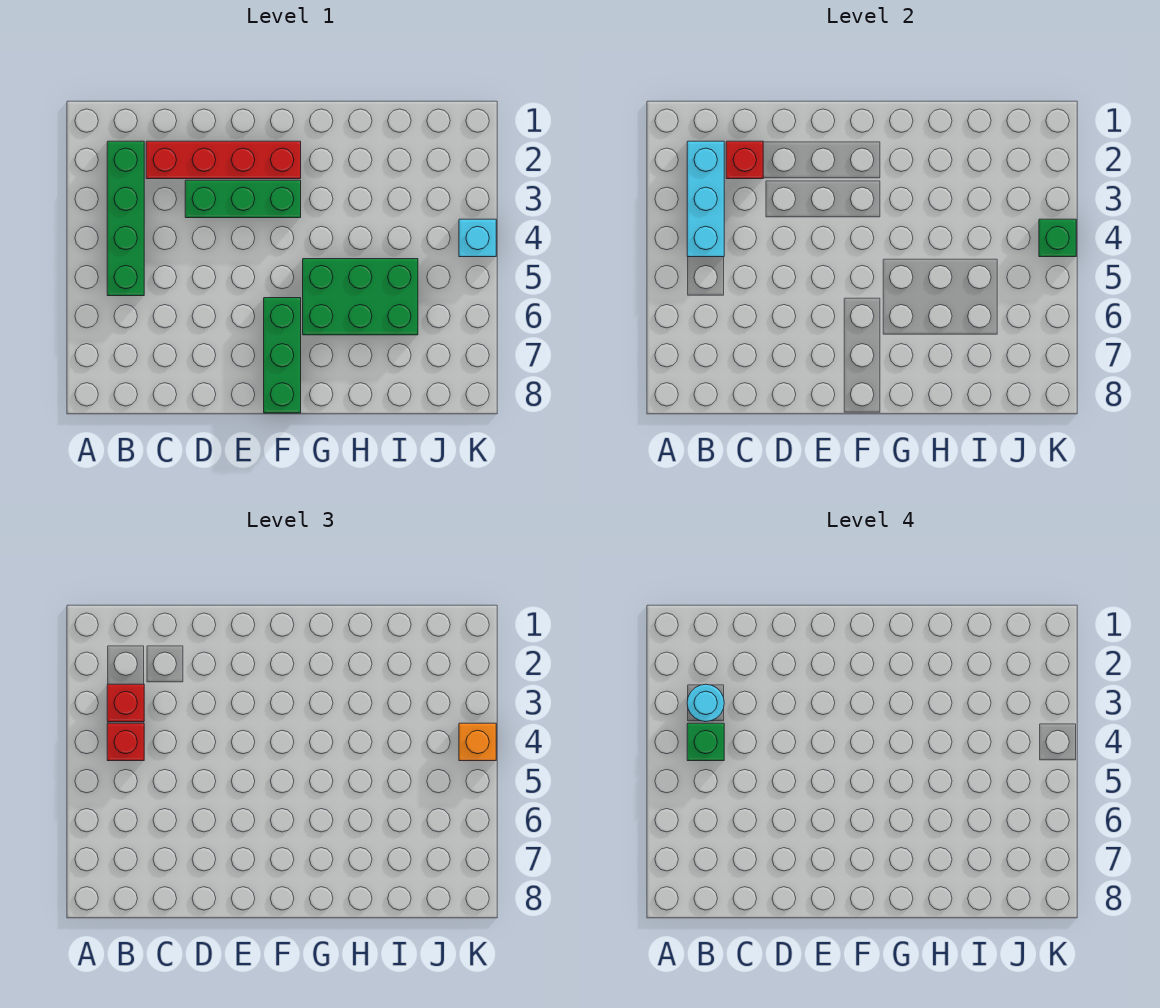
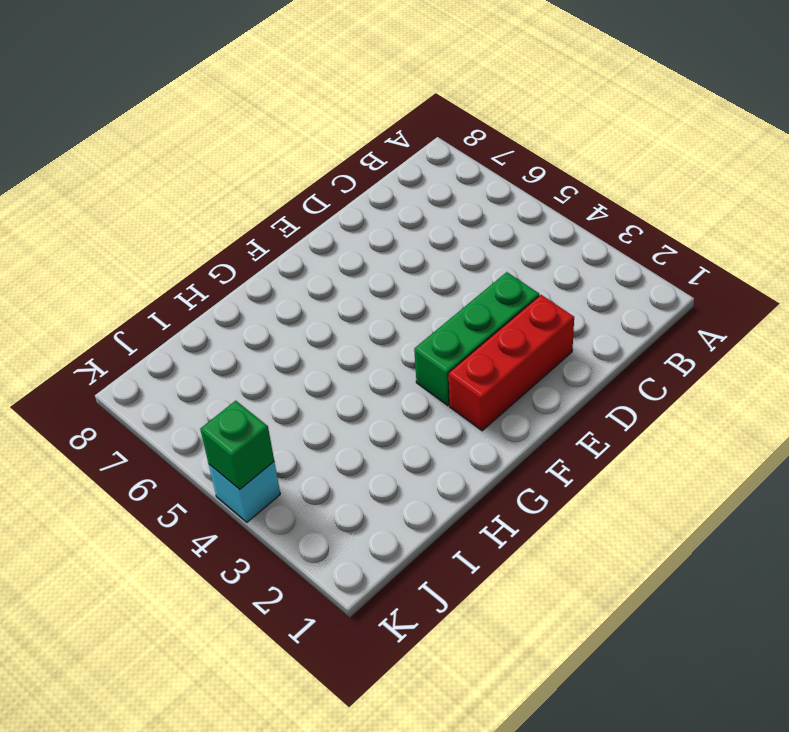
red 1x3 brick [448,295,574,431] -> red 1x4 brick [146,141,301,179]
none -> green 1x4 brick [107,141,144,296]
none -> green 1x3 brick [264,298,301,413]
none -> green 2x3 brick [303,259,418,335]

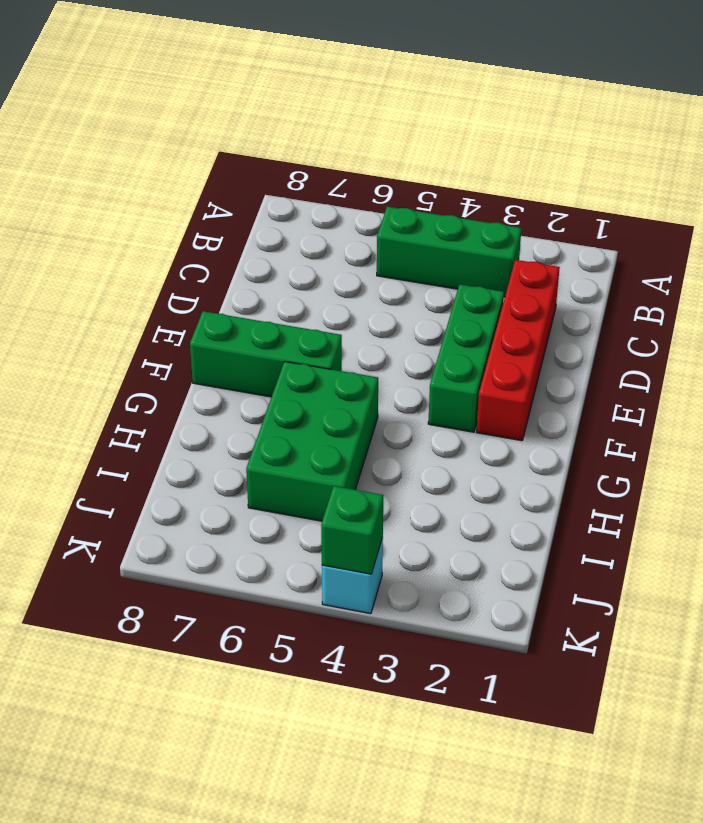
green 1x3 brick [377,206,521,297] -> green 1x4 brick [107,141,144,296]
none -> cyan 1x3 brick [687,141,724,257]
none -> red 1x1 brick [726,141,763,179]
none -> red 1x1 brick [107,684,144,722]

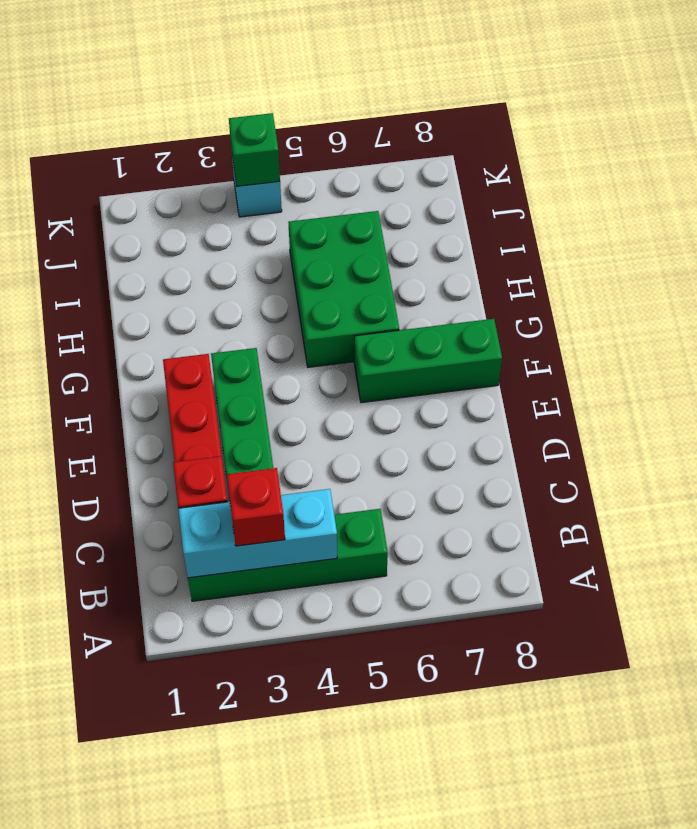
none -> red 1x1 brick [107,723,144,761]
none -> orange 1x1 brick [459,723,496,761]
none -> cyan 1x1 round brick [687,684,724,722]

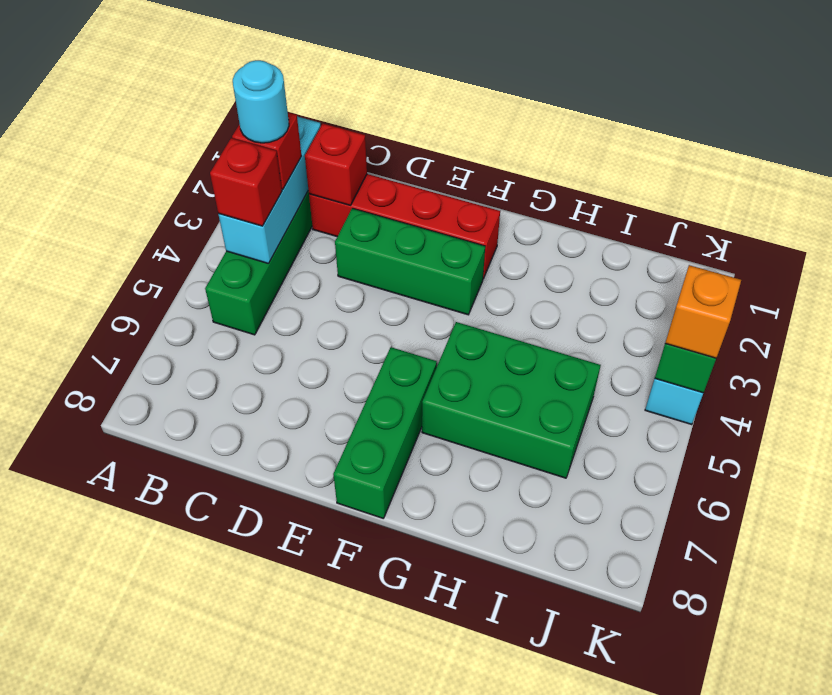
none -> green 1x1 brick [687,723,724,761]

